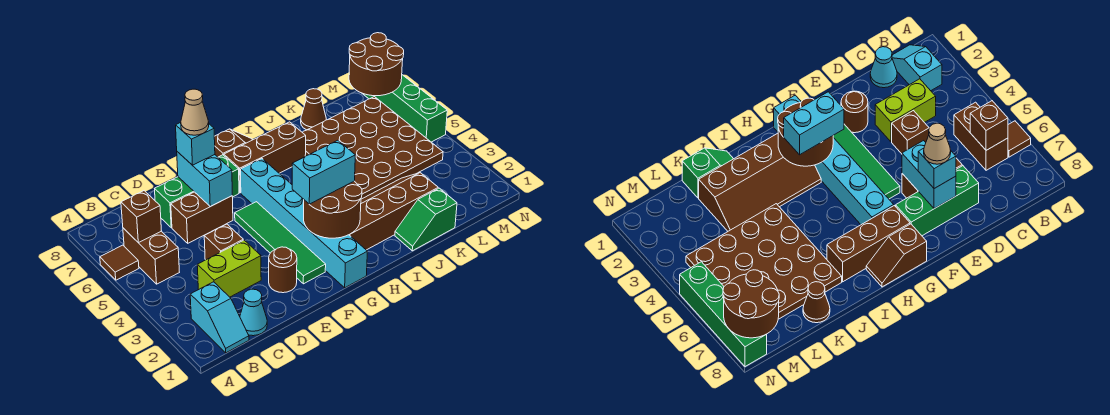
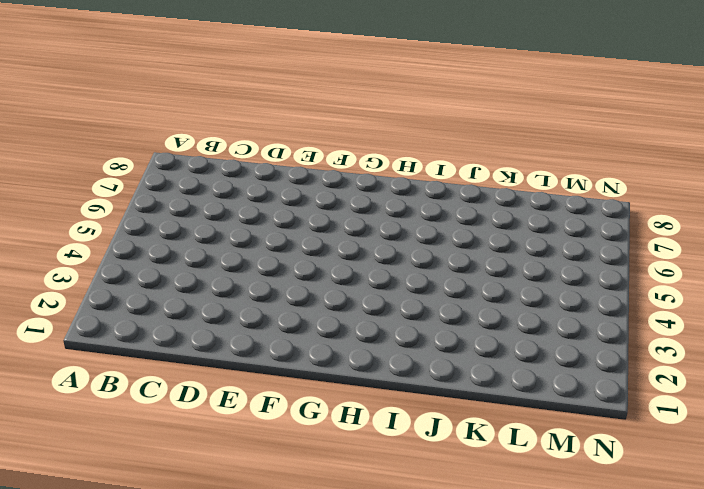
none -> brown 1x1 tile [100,245,139,280]
none -> cyan 1x2 slope [190,282,249,353]
none -> brown 1x2 brick [123,228,179,284]

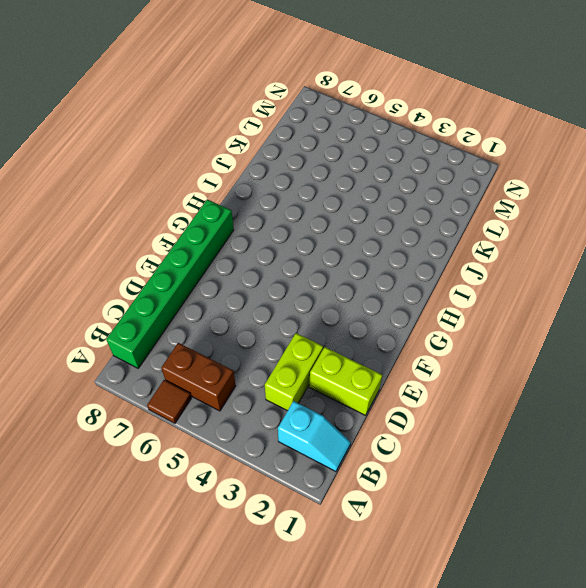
green 1x6 brick [106,199,234,368] -> brown 1x2 slope [214,129,253,157]
lime 1x2 brick [309,347,382,415] -> none
none -> cyan 1x1 cone [240,289,267,336]
none -> brown 1x1 brick [204,224,243,260]
none -> brown 1x2 brick [171,192,233,243]

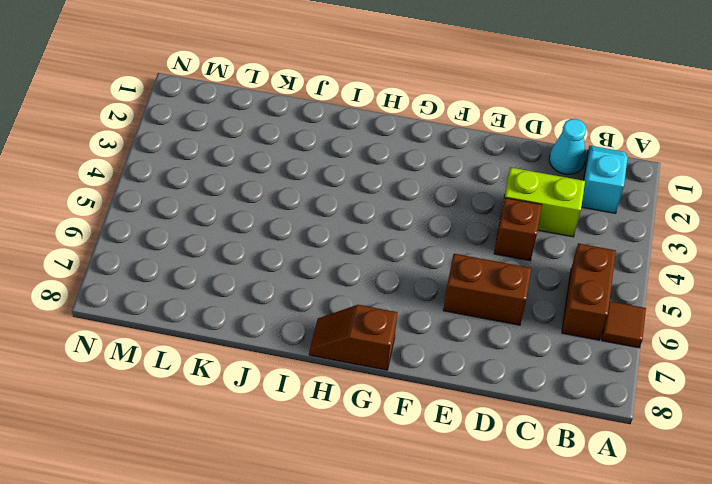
none -> green 1x3 brick [155,155,239,228]
none -> brown 1x1 round brick [269,247,297,293]
none -> green 1x4 tile [235,202,326,284]

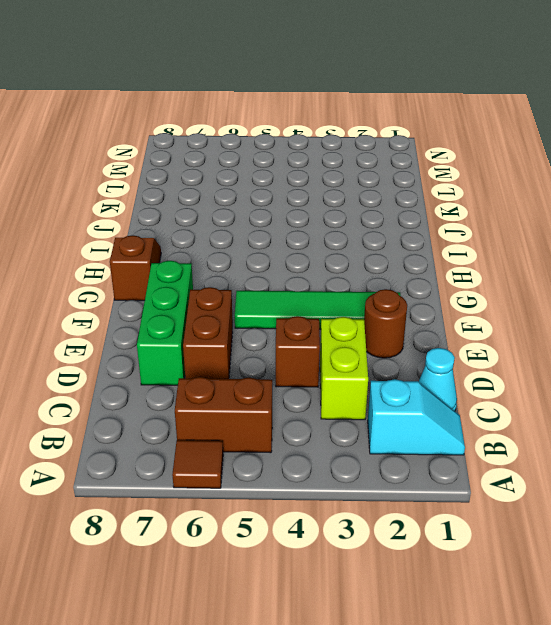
none -> cyan 1x6 brick [241,159,367,288]
none -> brown 1x3 brick [224,122,306,193]
none -> brown 2x4 slope [349,173,438,250]

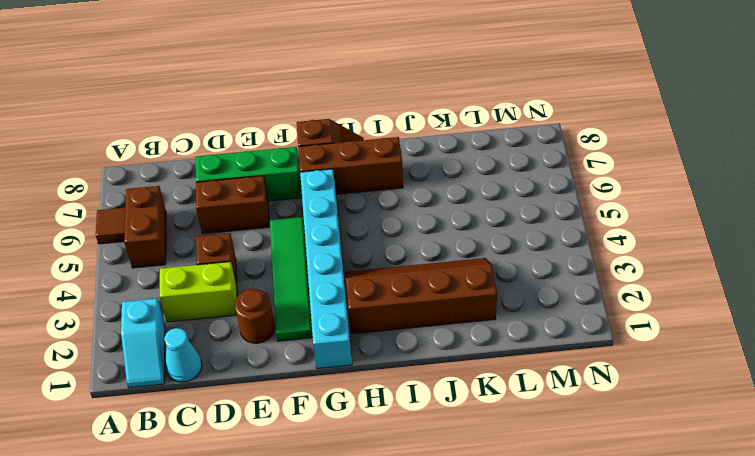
none -> green 1x2 slope [395,188,457,251]
none -> brown 4x4 plate [302,97,443,199]
none -> brown 1x1 cone [301,89,326,130]

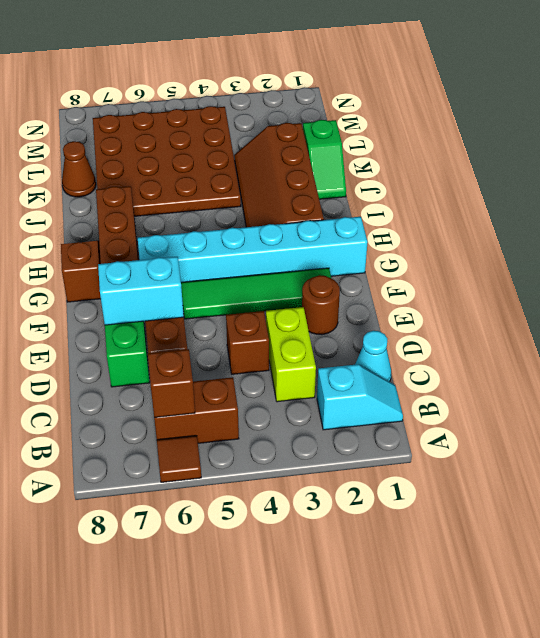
none -> green 1x4 brick [362,75,447,142]
none -> brown 2x2 round brick [304,181,362,238]
none -> brown 2x2 round brick [349,33,404,96]

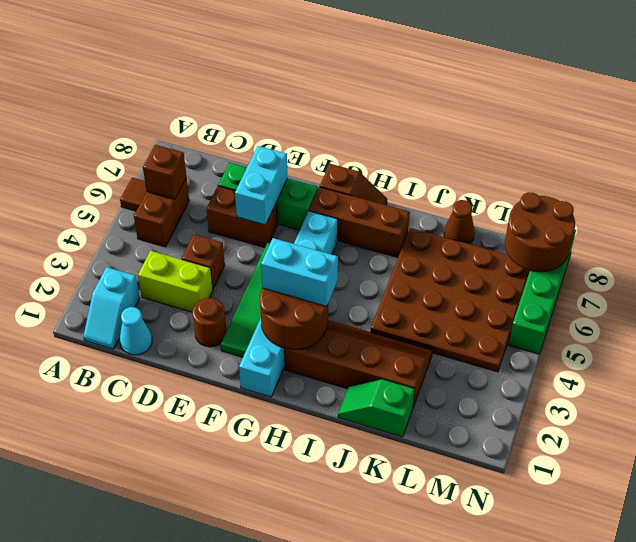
none -> cyan 1x1 brick [176,122,215,165]
none -> tan 1x1 cone [181,89,209,135]

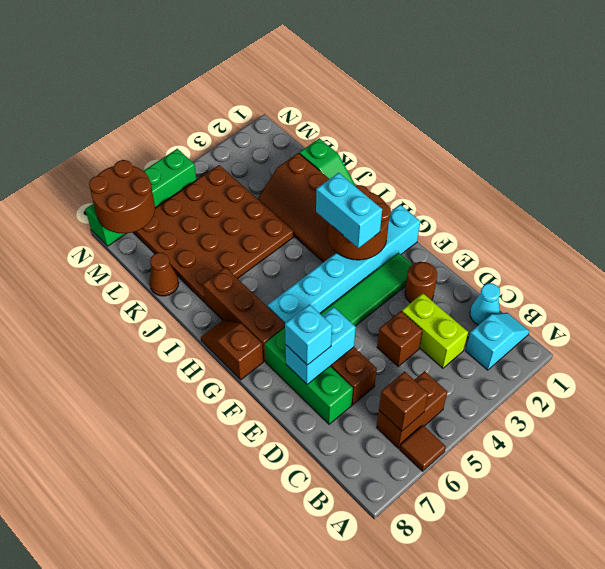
none -> tan 1x1 cone [181,89,209,135]

